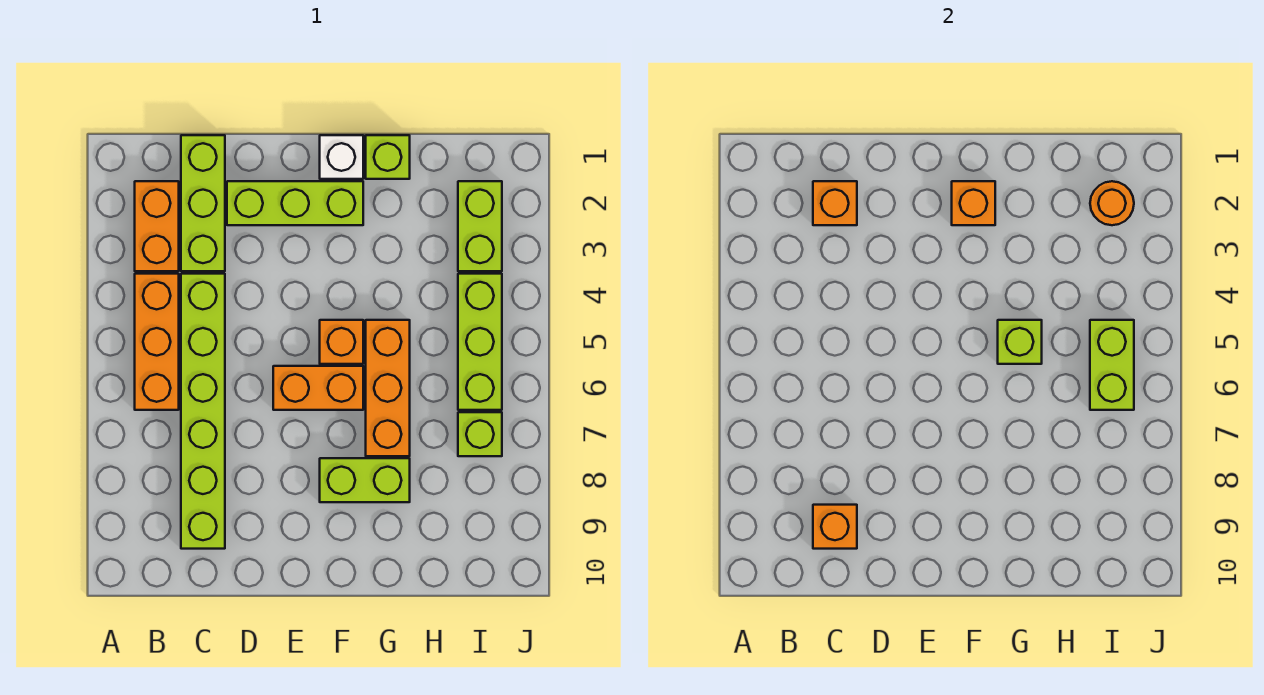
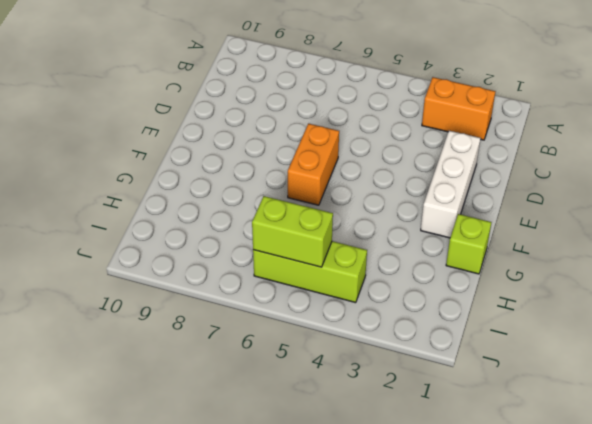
white 1x3 brick [421,131,480,238] -> lime 1x3 brick [227,181,363,225]
none -> orange 1x3 brick [135,274,179,410]
none -> lime 1x3 brick [181,135,225,271]
none -> lime 1x6 brick [181,274,225,549]

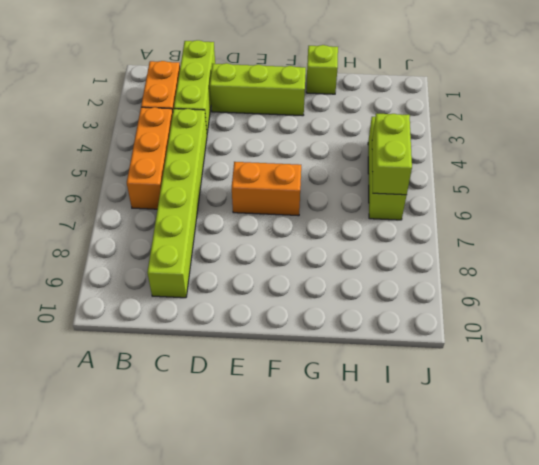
none -> white 1x1 brick [320,135,363,179]
none -> orange 1x1 brick [320,320,363,364]
none -> lime 1x2 brick [320,458,410,502]

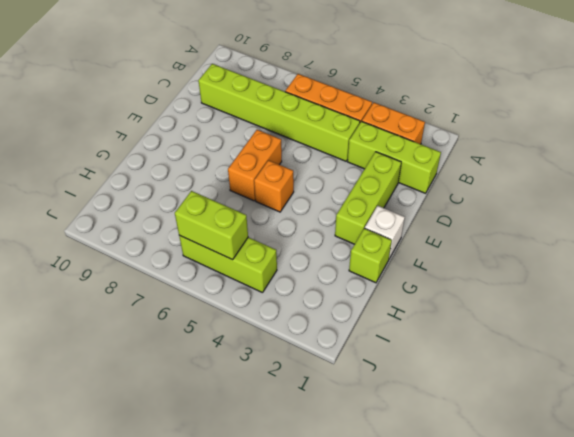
none -> lime 1x2 brick [320,458,410,502]
none -> orange 1x3 brick [366,320,410,456]
none -> lime 1x2 brick [458,181,502,271]

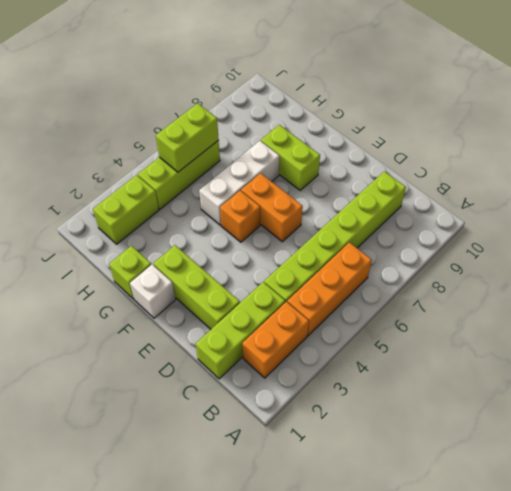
white 1x3 brick [199,141,280,225] -> orange 1x3 brick [366,320,410,456]
none -> lime 1x1 brick [458,412,502,456]
none -> orange 1x1 brick [813,181,857,225]
none -> orange 1x1 brick [813,505,857,549]

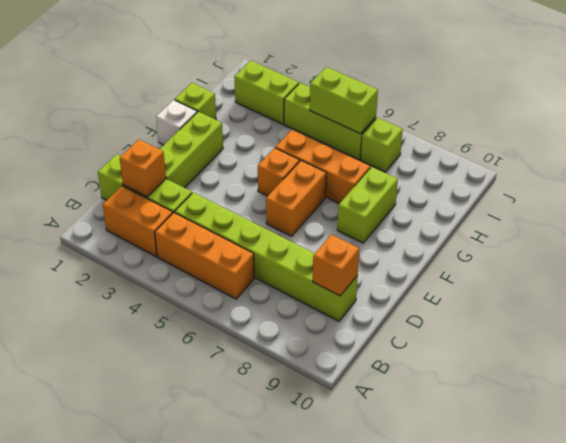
none -> orange 1x1 brick [952,181,995,225]
none -> lime 1x1 brick [998,320,1042,364]
none -> orange 1x1 round brick [1090,181,1134,225]

